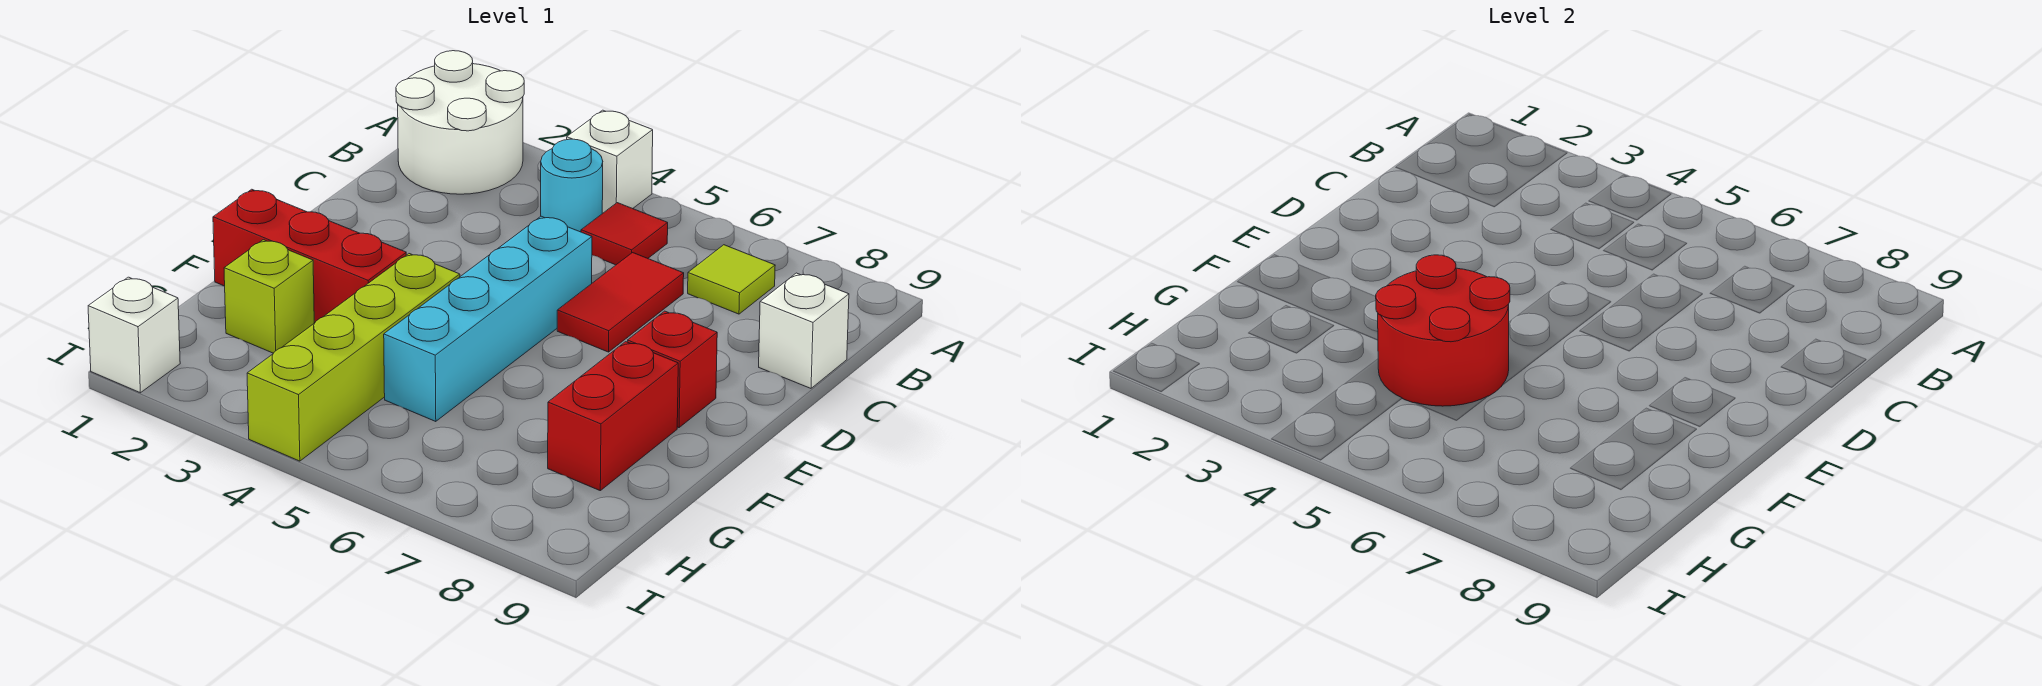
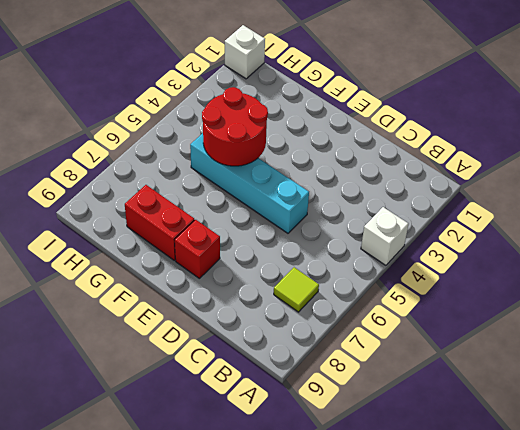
none -> white 2x2 round brick [396,51,524,194]
none -> cyan 1x1 round brick [541,139,603,232]
none -> red 1x1 tile [581,203,668,265]

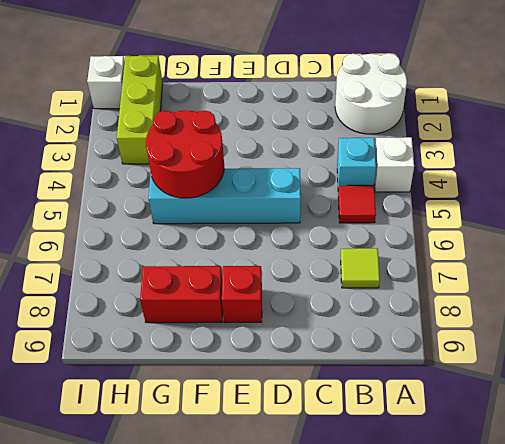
cyan 1x1 brick [337,138,376,190] -> cyan 1x1 round brick [541,139,603,232]
lime 1x3 brick [117,56,163,164] -> none
none -> red 1x2 tile [557,253,684,352]
none -> white 1x1 brick [759,273,849,388]
none -> red 1x3 brick [213,189,406,323]

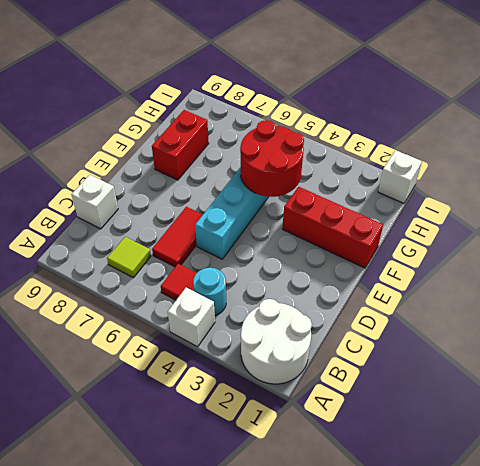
none -> red 1x1 brick [627,311,717,428]
none -> lime 1x4 brick [247,254,460,461]
none -> lime 1x1 brick [224,240,314,353]

